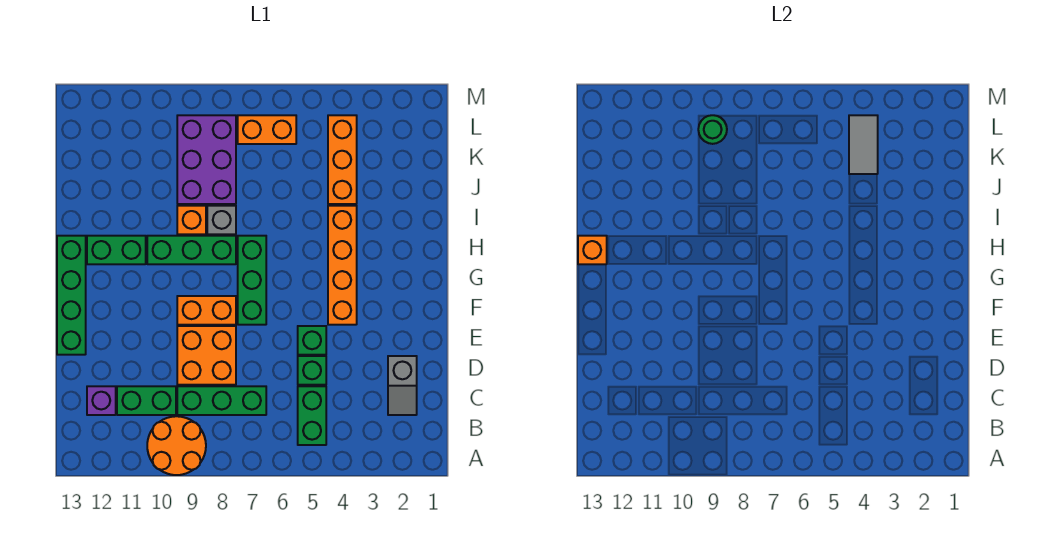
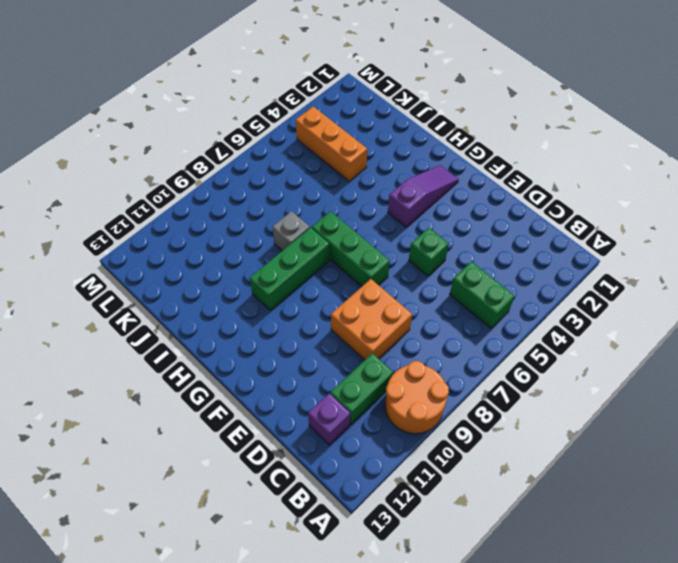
purple 1x3 slope [388,165,459,227] -> orange 1x4 brick [328,206,357,325]
none -> grey 1x2 slope [388,356,417,415]
none -> green 1x3 brick [177,386,266,415]
none -> green 1x1 brick [298,356,326,385]

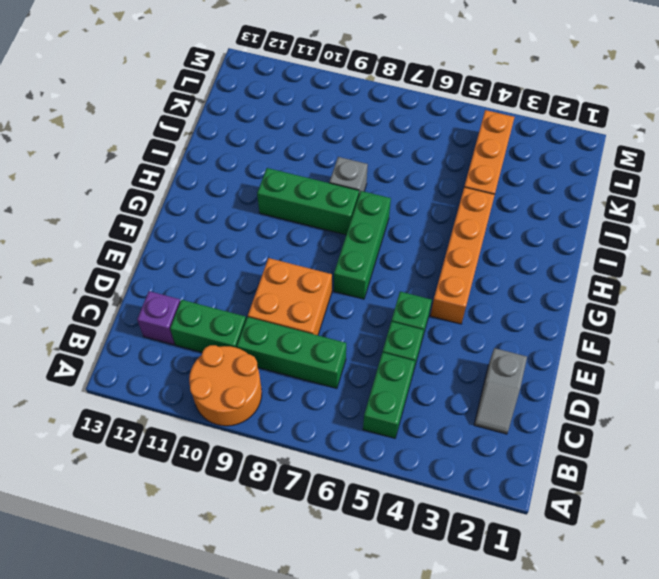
none -> green 1x4 brick [57,236,86,355]
none -> orange 1x2 brick [177,296,236,325]
none -> green 1x2 brick [87,236,146,264]

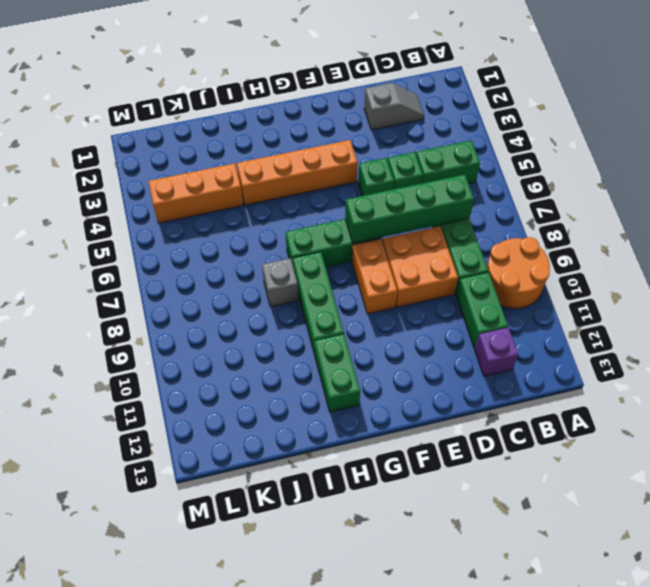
green 1x4 brick [345,175,474,243] -> green 1x4 brick moved to [57,236,86,355]
none -> orange 1x1 brick [177,206,206,234]
none -> purple 2x3 brick [177,115,236,204]
none -> orange 1x2 brick [238,115,296,144]

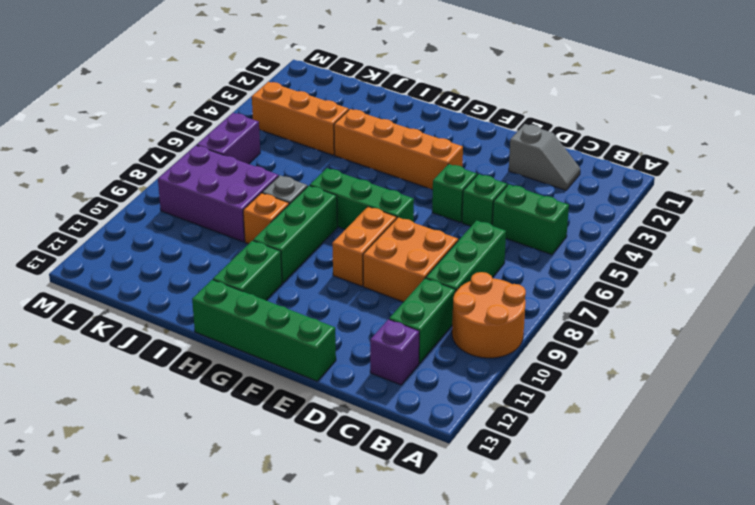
purple 1x2 brick [197,113,260,164] -> orange 1x2 brick [238,115,296,144]
none -> orange 1x1 brick [578,236,607,264]
none -> grey 1x2 tile [849,115,878,174]
none -> green 1x1 round brick [698,115,727,144]

